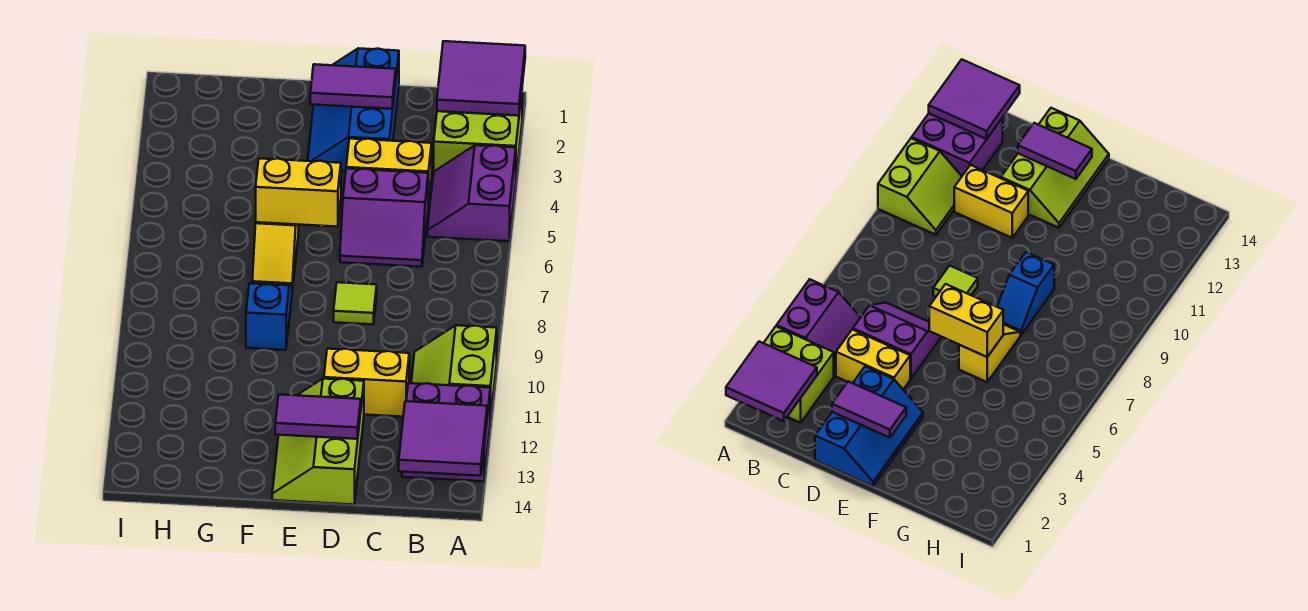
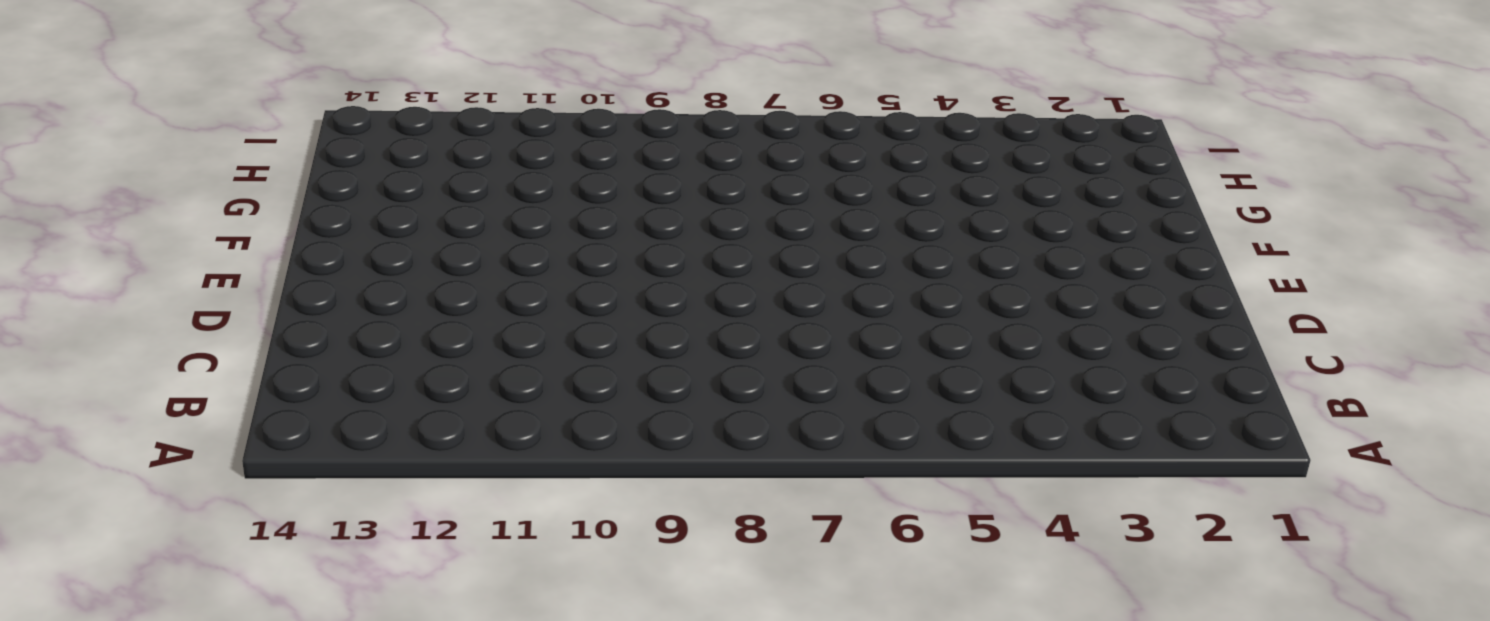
none -> lime 2x2 brick [434,94,522,177]
none -> purple 2x2 slope [427,145,516,241]
none -> lime 2x2 slope [411,325,497,421]

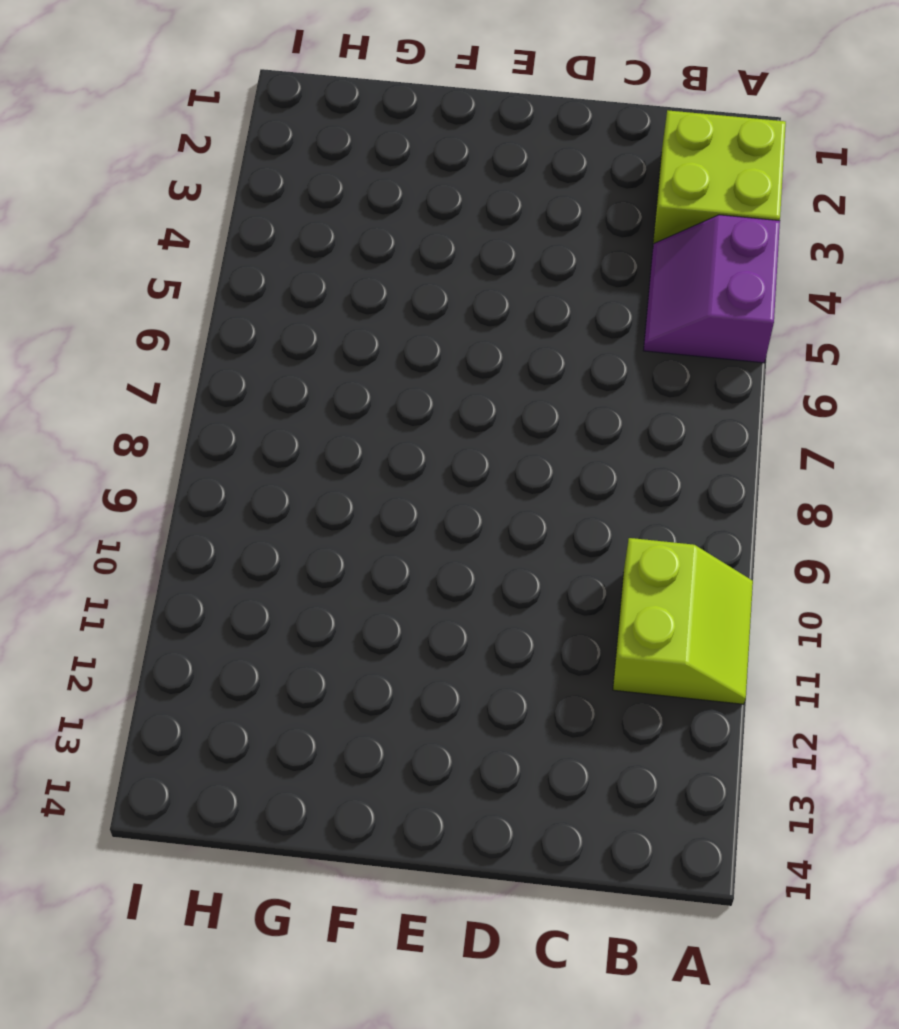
lime 2x2 slope [613,538,753,704] -> lime 2x2 slope turned to [411,325,497,421]
none -> purple 2x2 brick [402,383,490,481]
none -> yellow 1x2 brick [346,139,432,206]
none -> purple 2x2 slope [340,169,428,267]

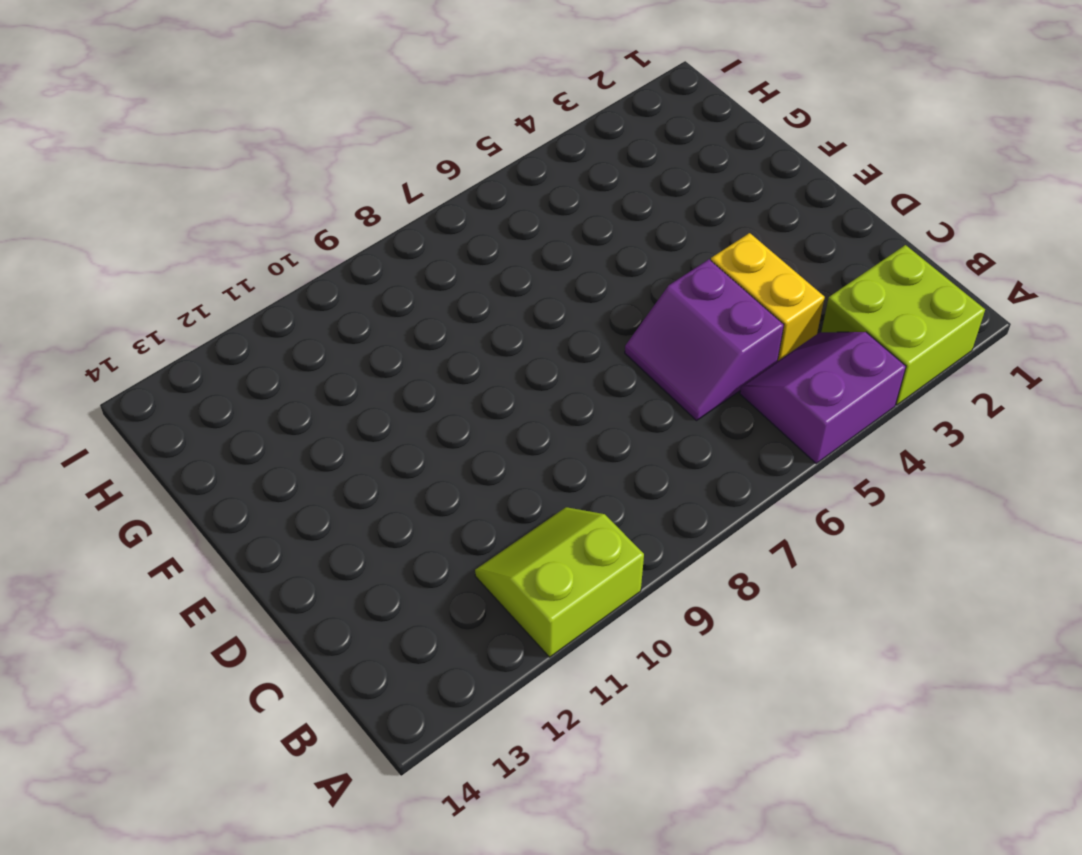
none -> purple 2x2 brick [402,383,490,481]
none -> yellow 1x2 brick [324,349,409,417]
none -> blue 2x3 slope [308,48,399,172]

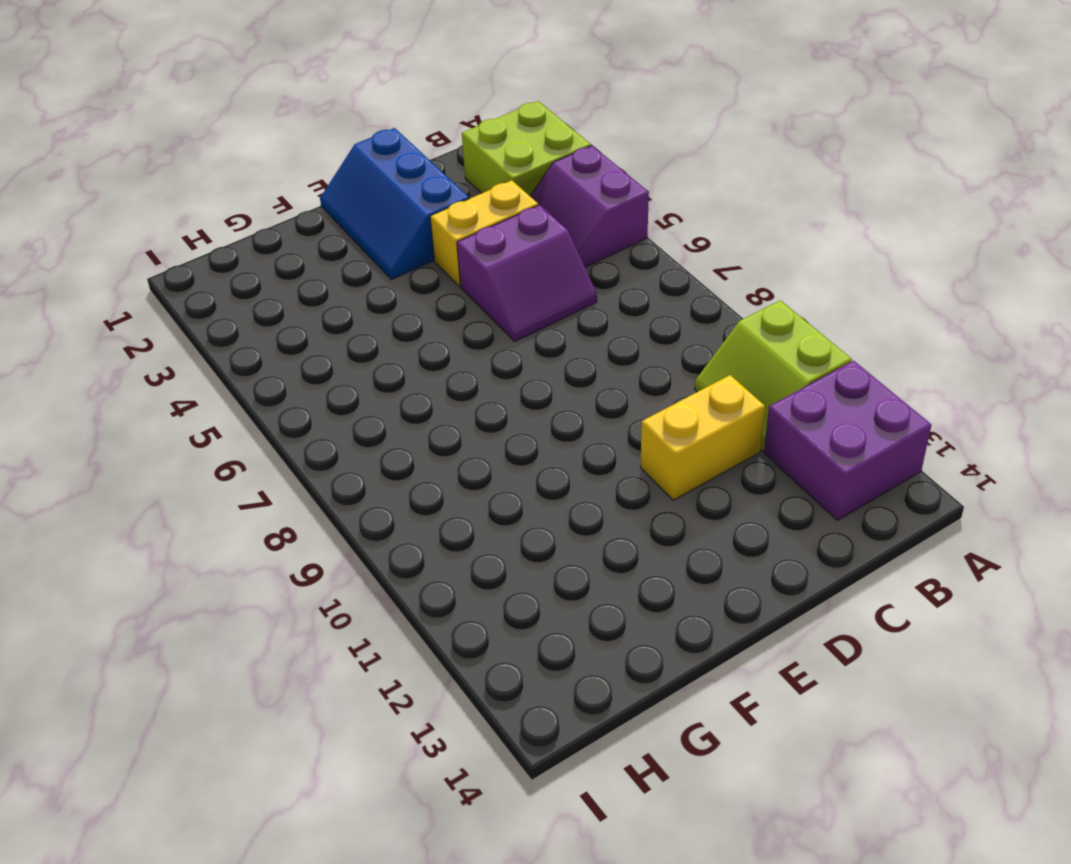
none -> lime 1x1 tile [334,282,377,325]
none -> lime 2x3 slope [272,379,364,505]
none -> yellow 1x2 slope [252,222,299,290]

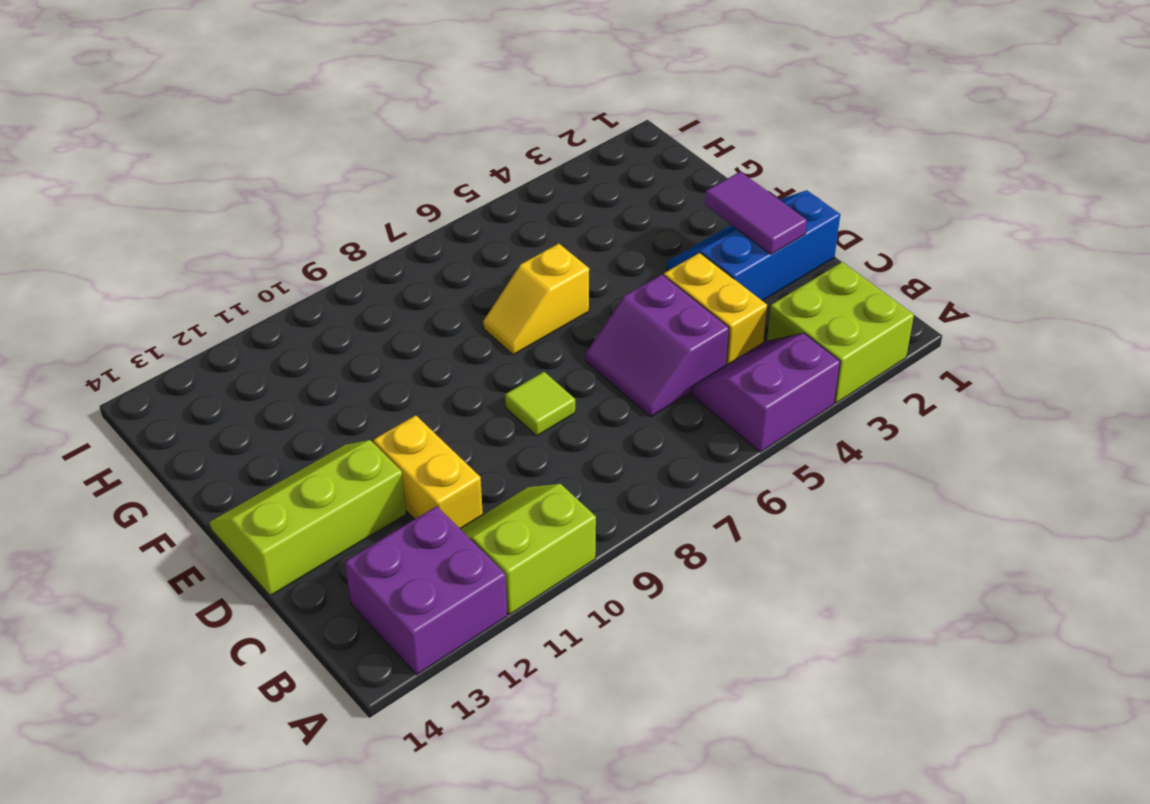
none -> blue 1x2 slope [246,283,292,350]
none -> purple 2x2 tile [437,41,525,116]
none -> purple 2x2 tile [399,401,487,476]

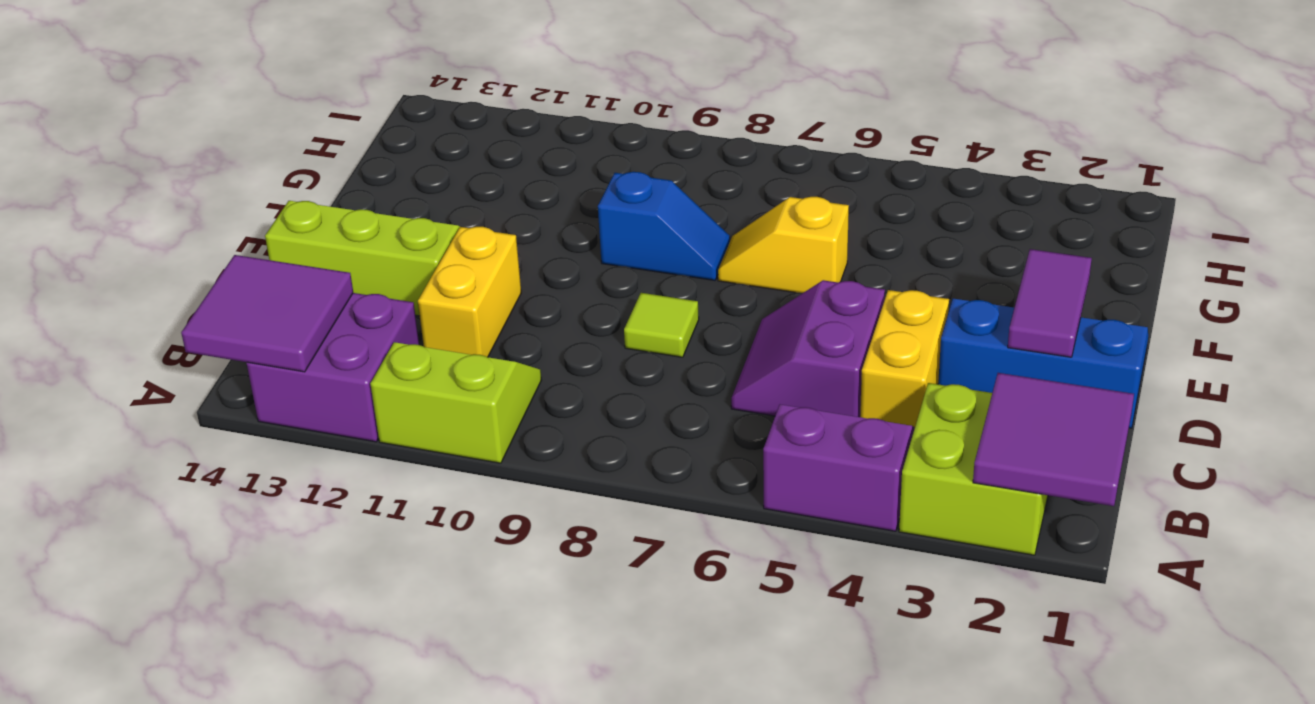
none -> purple 1x2 tile [275,395,361,439]
none -> yellow 1x2 brick [256,158,341,227]

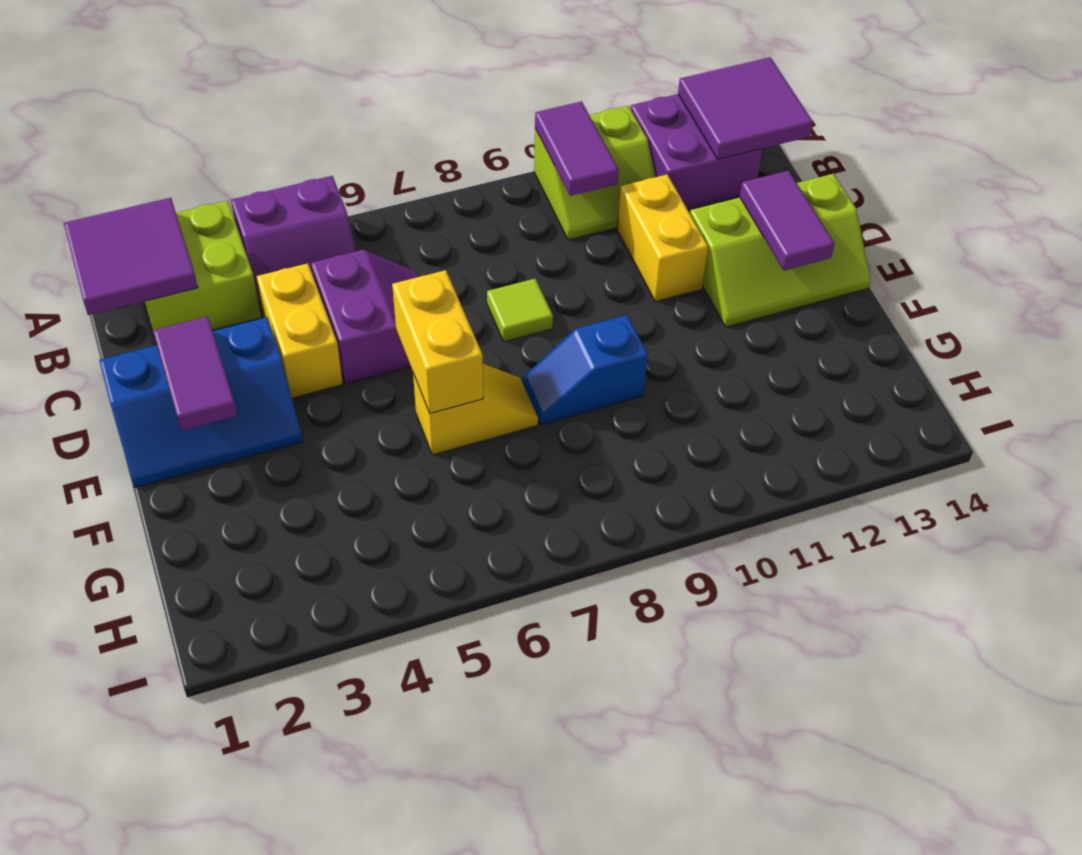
purple 1x2 tile [535,102,619,196] -> none

